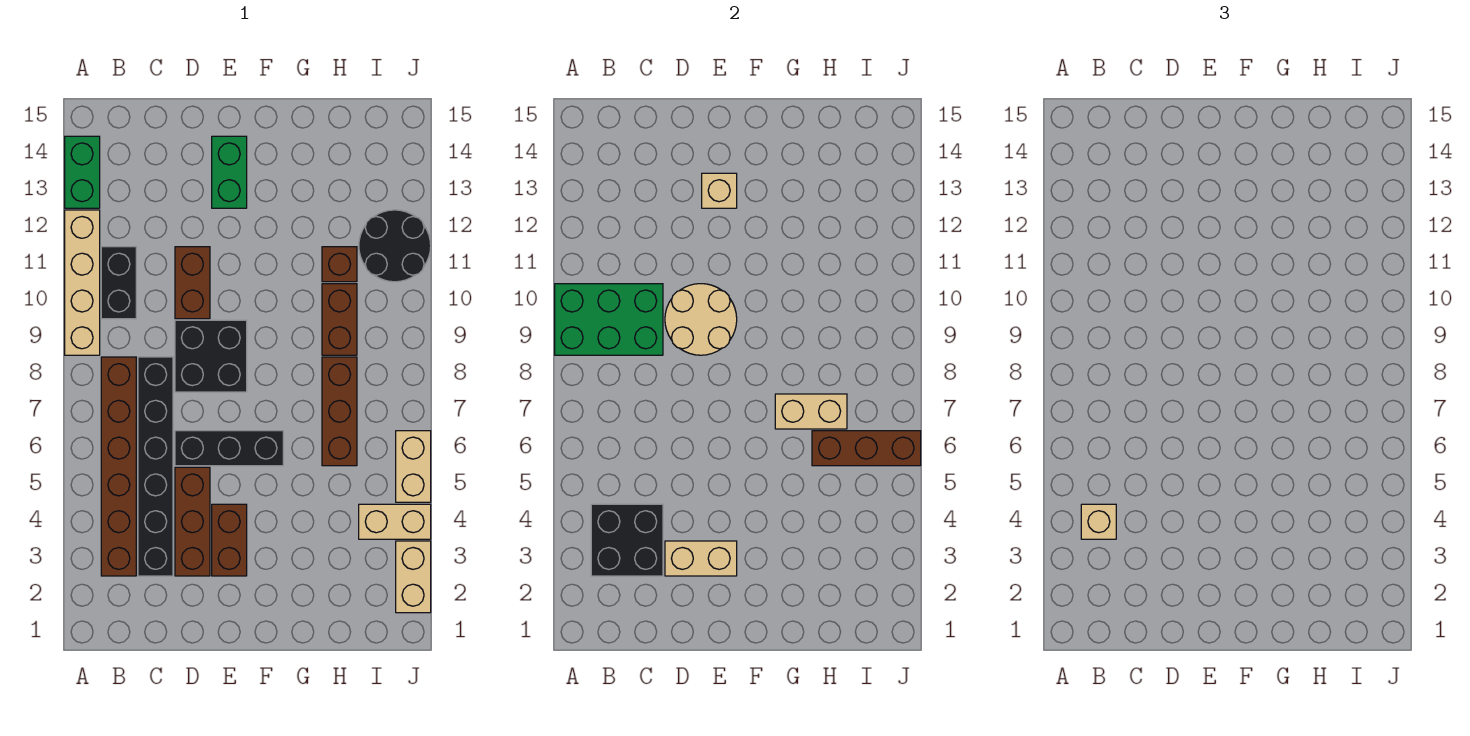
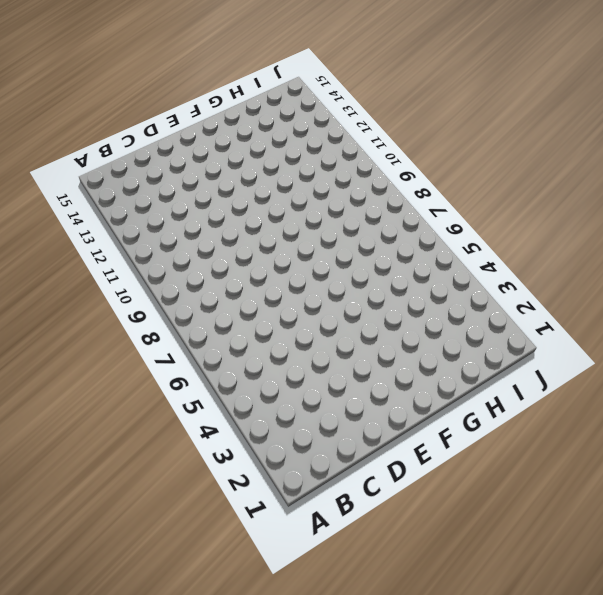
none -> tan 1x4 brick [65,210,100,355]
none -> green 1x2 brick [65,136,100,208]
none -> brown 1x6 brick [101,357,136,576]

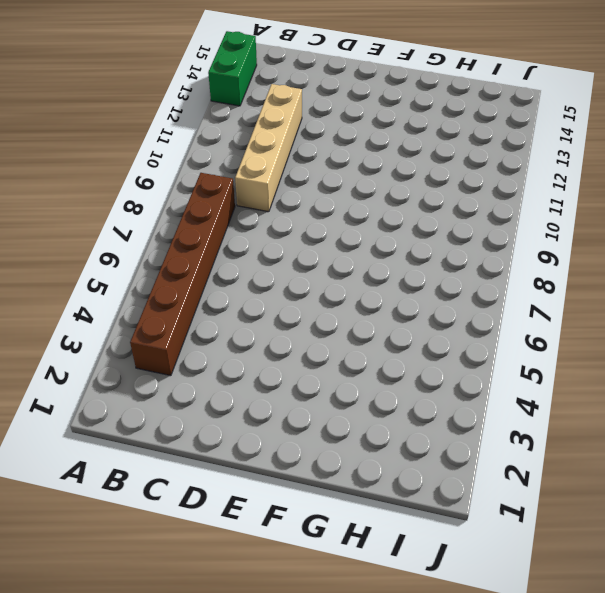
tan 1x4 brick [235,84,302,212] -> tan 1x4 brick moved to [65,210,100,355]
none -> black 1x2 brick [101,247,136,319]
none -> black 1x6 brick [138,357,173,576]
none -> brown 1x3 brick [175,467,210,576]

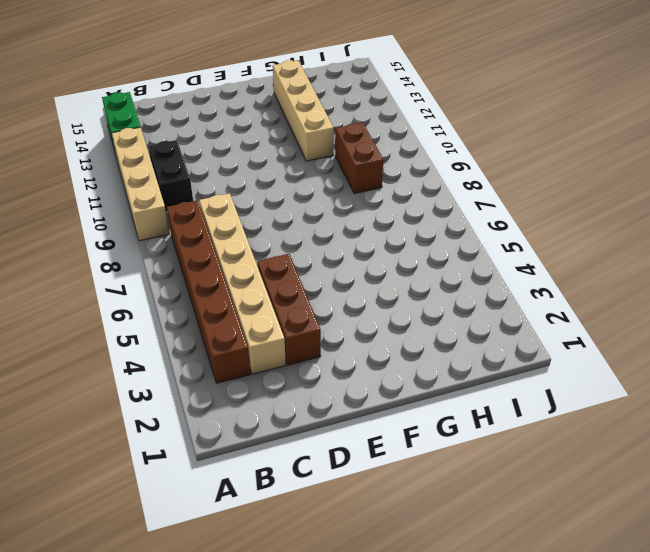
tan 1x6 brick [199,193,286,374] -> black 1x6 brick [138,357,173,576]
tan 1x4 brick [273,60,334,161] -> none
none -> black 1x3 brick [175,431,283,466]
none -> black 2x2 brick [175,320,247,392]
none -> brown 1x2 brick [175,247,210,319]

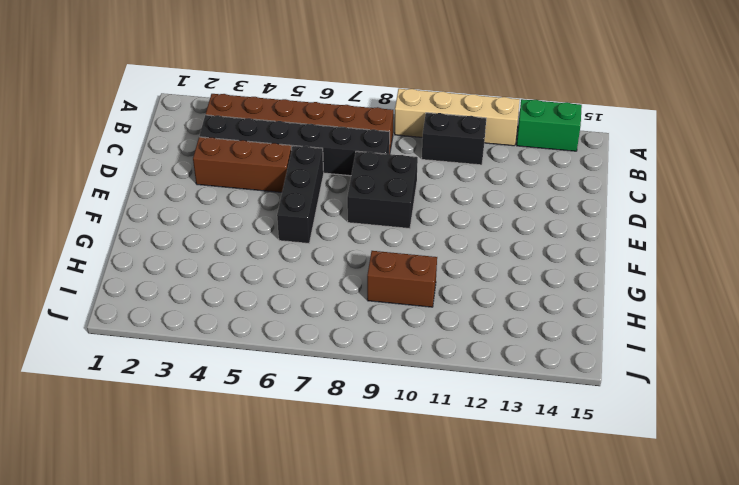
none -> brown 1x2 brick [175,247,210,319]
none -> brown 1x2 brick [212,504,247,576]
none -> green 1x2 brick [212,136,247,208]

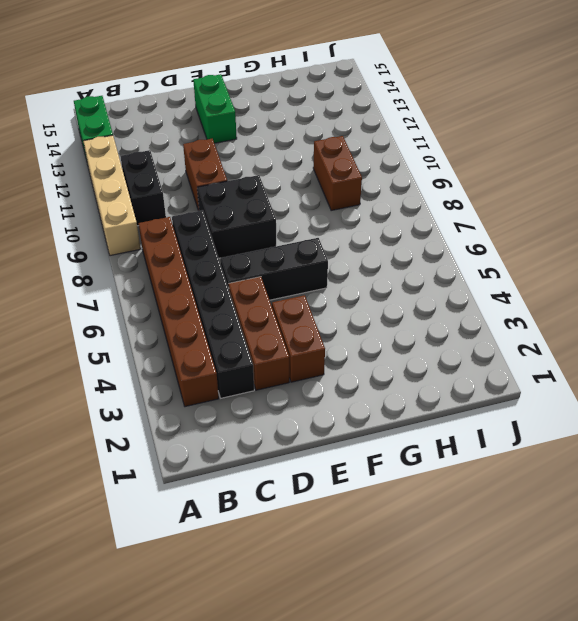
none -> brown 1x3 brick [322,357,357,466]
none -> brown 1x1 brick [322,247,357,282]
none -> tan 1x2 brick [359,504,431,539]

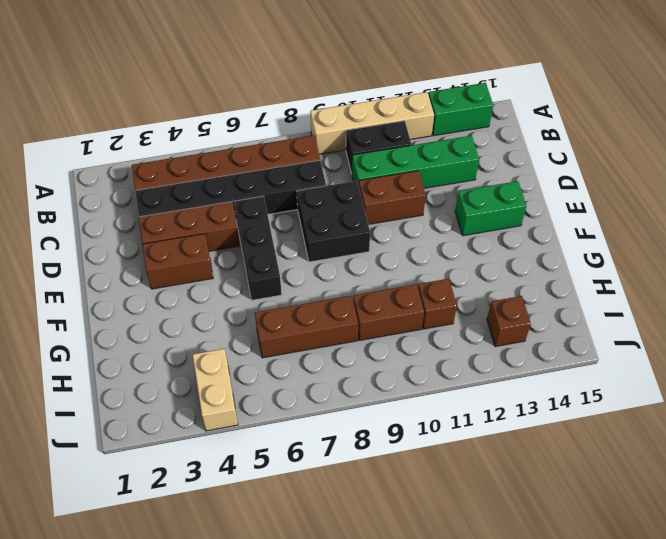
green 1x4 brick [352,135,479,188] -> none
brown 1x1 brick [487,296,531,347] -> none
none -> black 2x2 round brick [359,210,431,282]
none -> tan 1x2 brick [396,541,431,613]
none -> tan 1x2 brick [396,431,431,502]

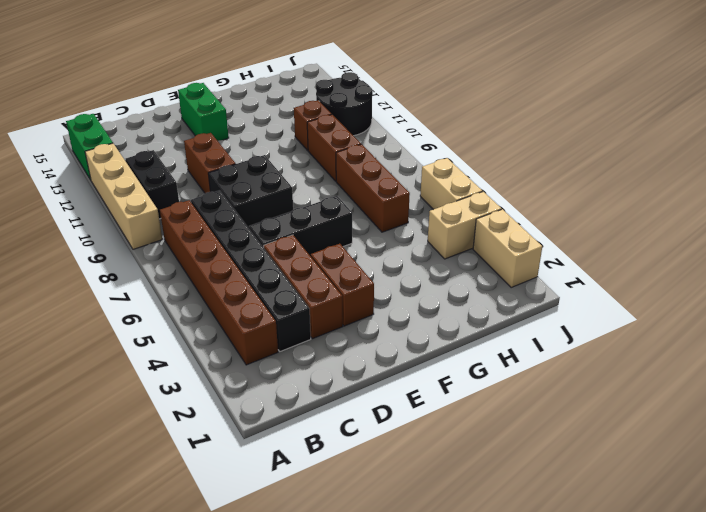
none -> green 2x3 brick [555,284,663,355]
none -> black 2x2 brick [591,504,663,576]
none -> tan 1x2 brick [665,541,737,576]

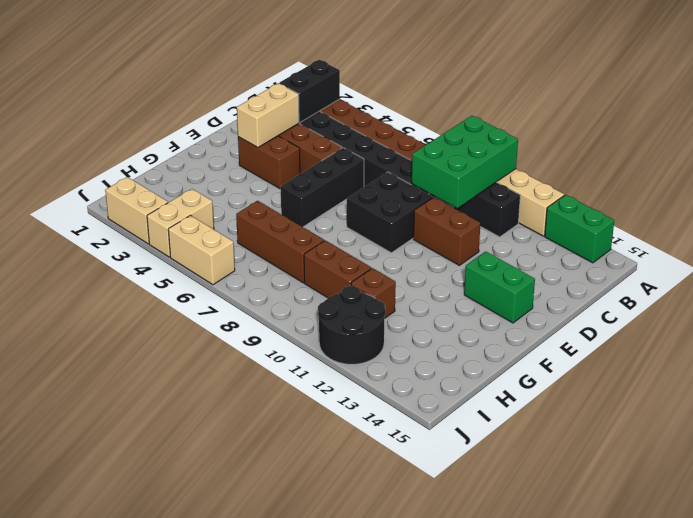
black 1x2 brick [279,60,340,123] -> black 2x2 brick [591,504,663,576]
none -> tan 2x2 round brick [665,284,737,355]
none -> tan 1x1 brick [702,173,737,208]
none -> tan 1x2 brick [775,394,847,429]

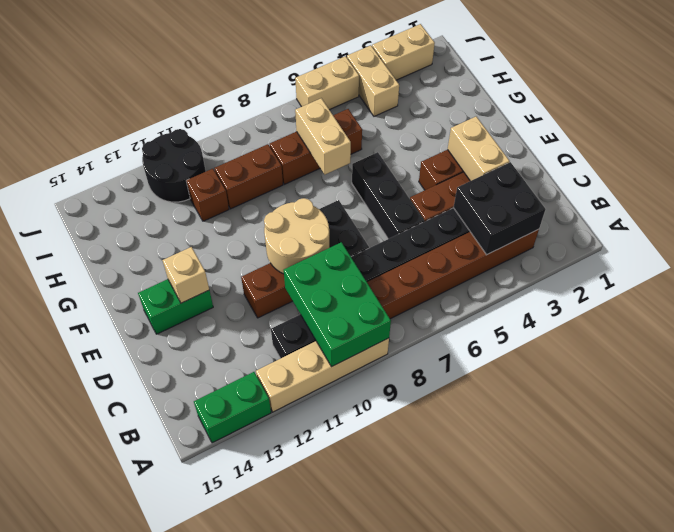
none -> brown 1x3 brick [812,431,921,466]
none -> tan 1x1 brick [1081,504,1116,539]

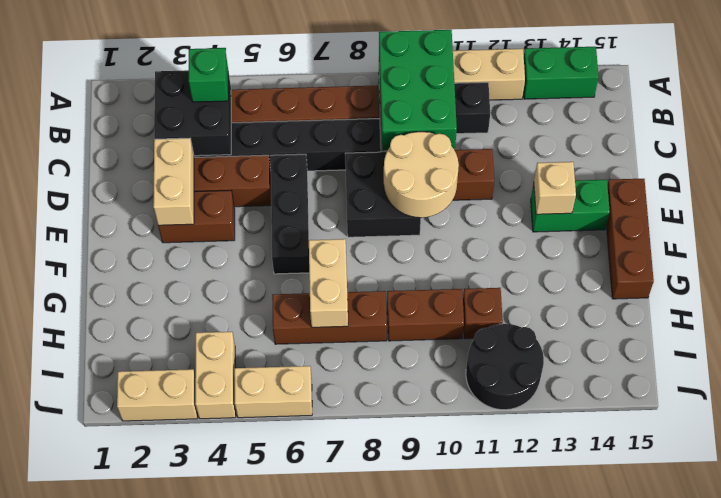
green 1x1 brick [189,48,228,102] -> tan 1x1 brick [1081,504,1116,539]
brown 1x3 brick [606,179,654,299] -> brown 1x3 brick moved to [812,431,921,466]

